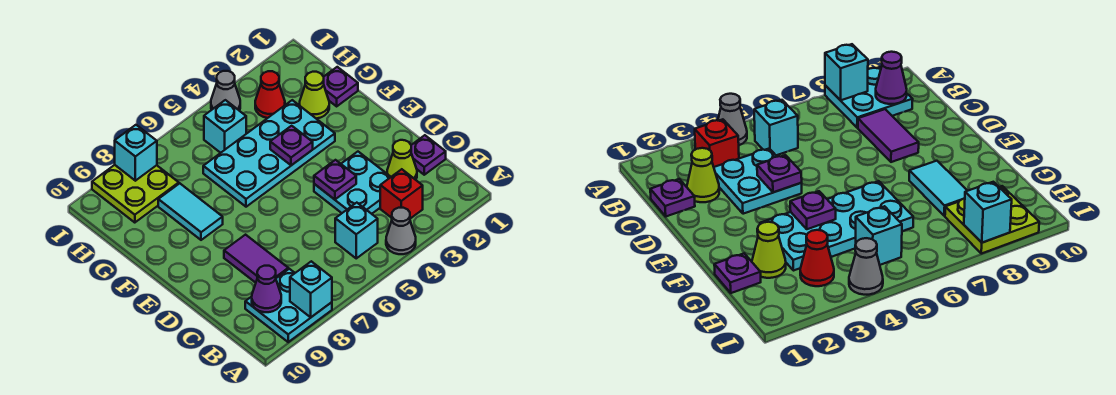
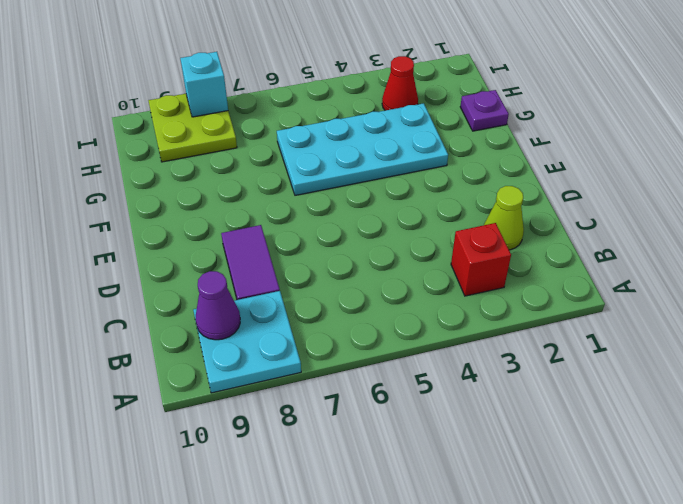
none -> grey 1x1 cone [386,208,416,254]
none -> cyan 1x1 brick [335,203,378,258]
none -> purple 1x1 plate [411,135,446,175]

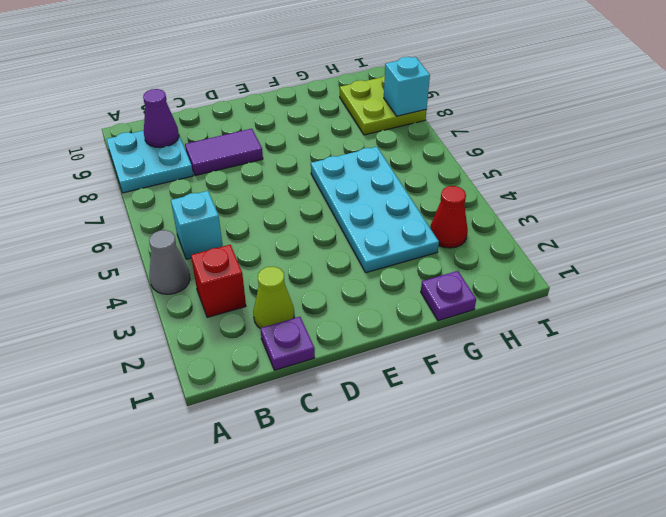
none -> cyan 2x2 plate [314,152,390,214]
none -> cyan 1x2 tile [158,183,223,240]
none -> lime 1x1 cone [300,72,329,119]

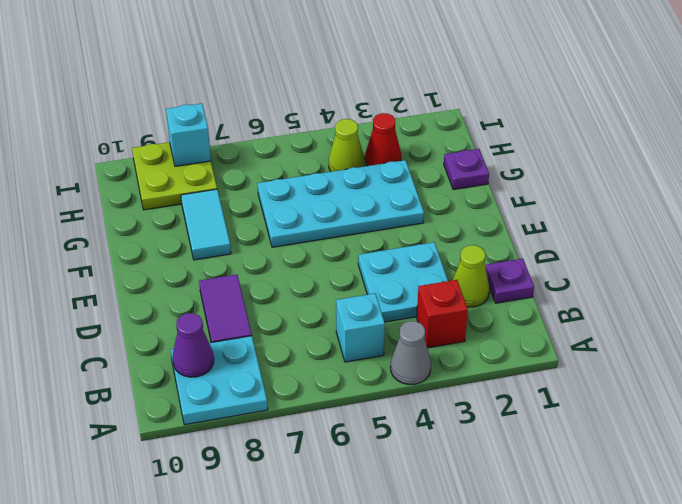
lime 1x1 cone [329,119,364,172] -> lime 1x1 cone moved to [300,72,329,119]
none -> cyan 1x1 brick [204,100,246,153]
none -> grey 1x1 cone [211,71,240,110]
none -> cyan 1x1 brick [290,261,332,317]

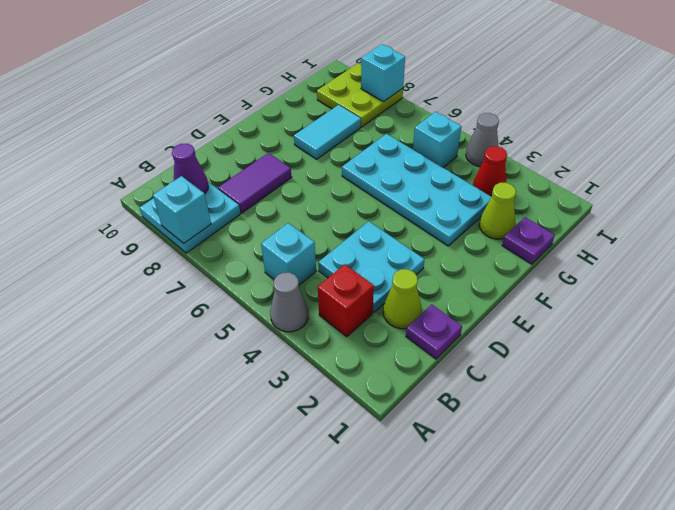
none -> purple 1x1 plate [314,160,356,199]
none -> purple 1x1 plate [270,126,313,165]

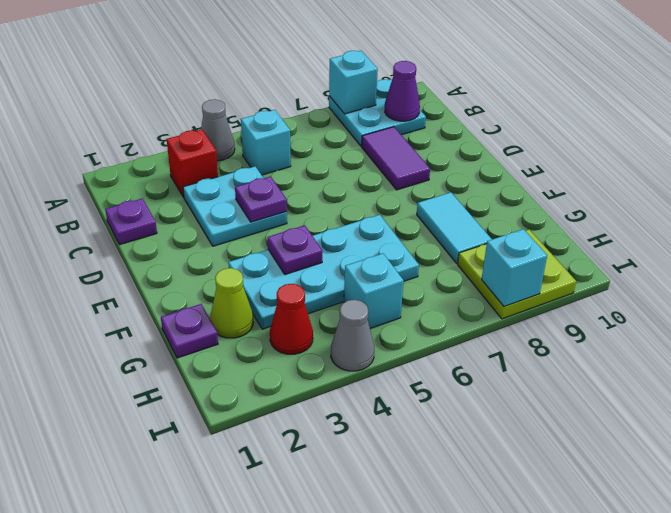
none -> lime 1x1 cone [387,140,417,180]

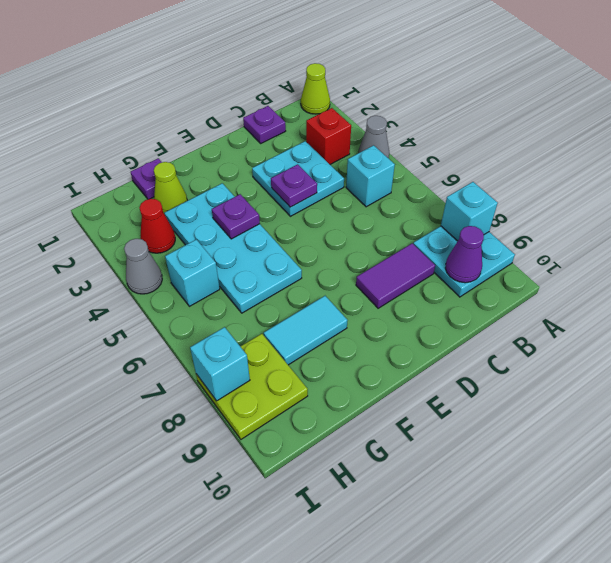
lime 1x1 cone [301,63,330,114] -> lime 1x1 cone moved to [387,140,417,180]

